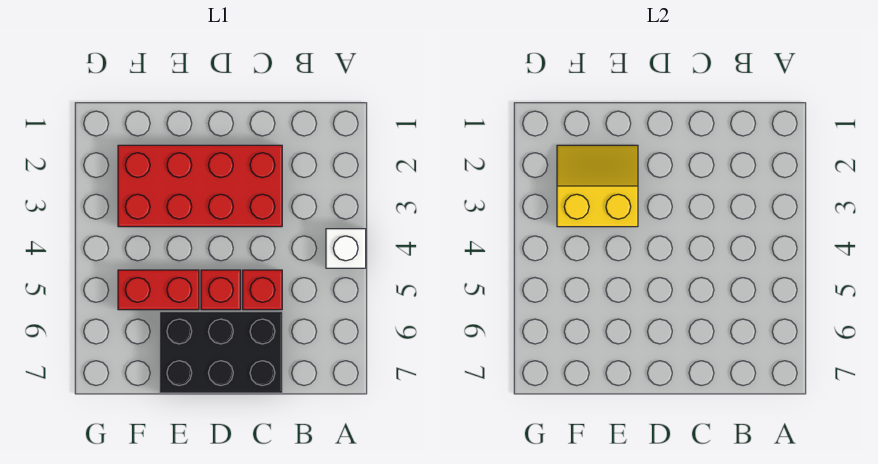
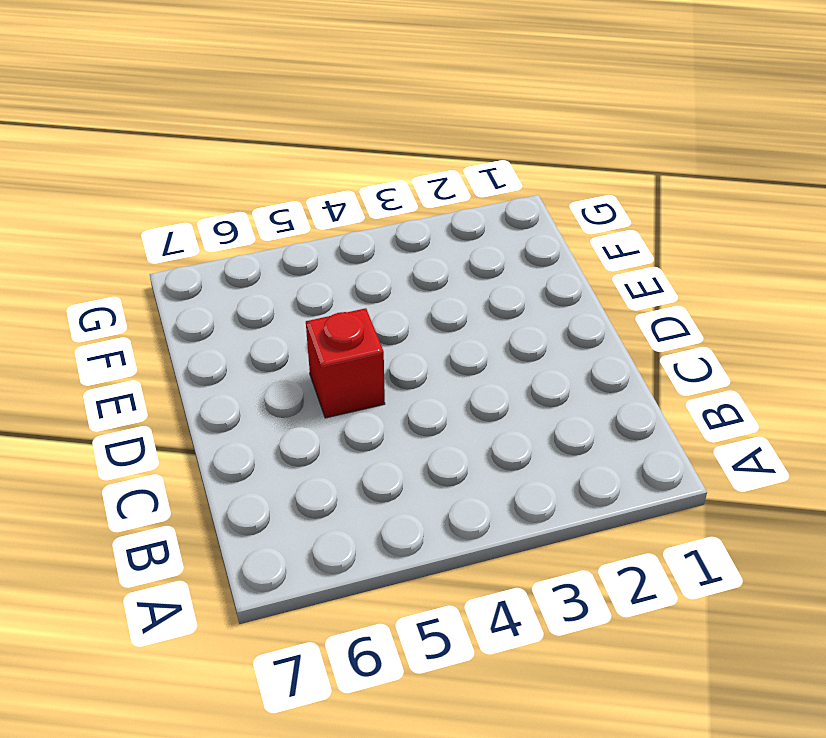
none -> white 1x1 brick [326,229,366,268]
none -> red 2x4 brick [118,145,282,227]

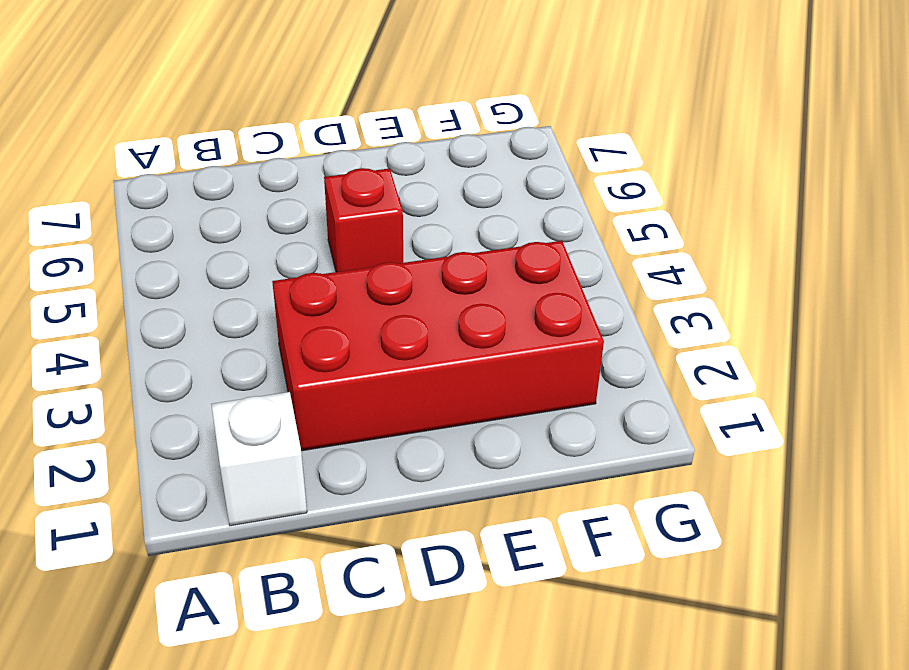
white 1x1 brick [211,392,307,526] -> white 1x1 brick moved to [326,229,366,268]
none -> red 1x1 brick [243,270,282,310]
none -> black 2x3 brick [160,312,282,393]

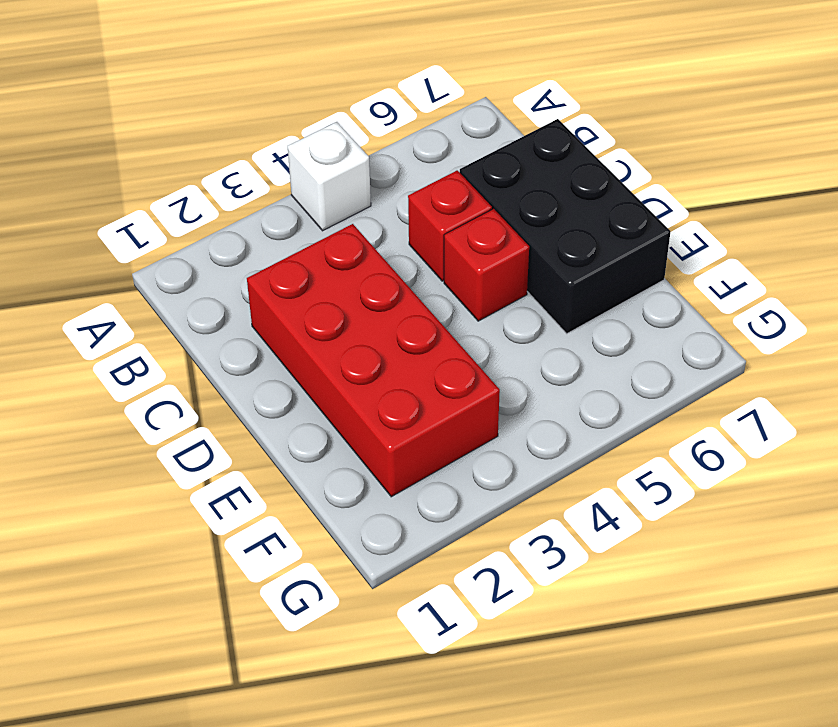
none -> red 1x2 brick [118,270,199,310]
none -> yellow 2x2 slope [557,145,638,227]

